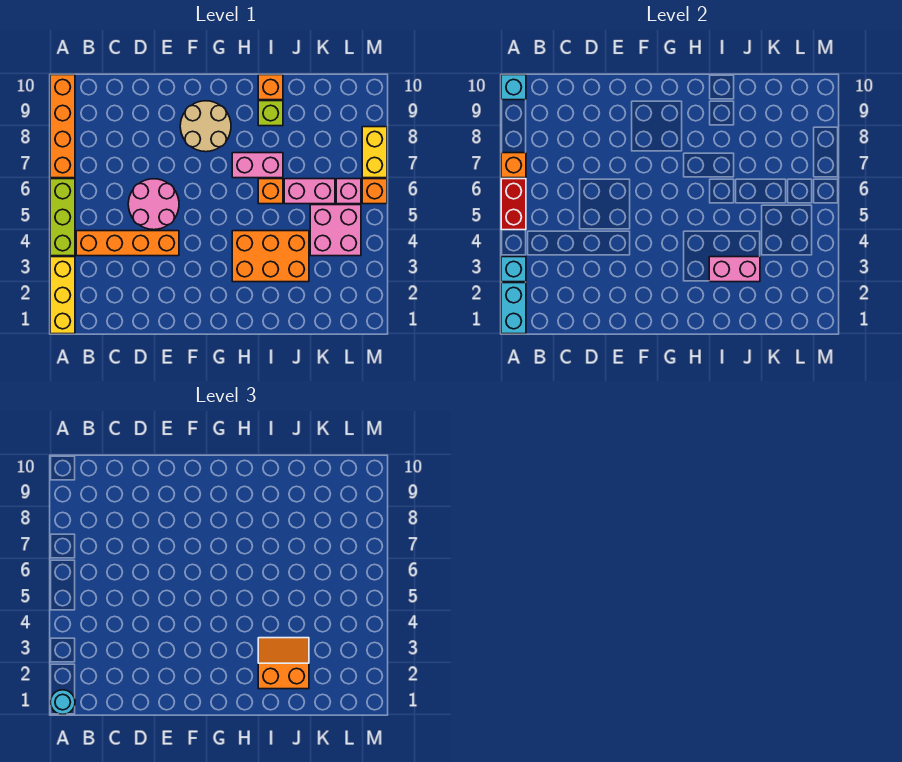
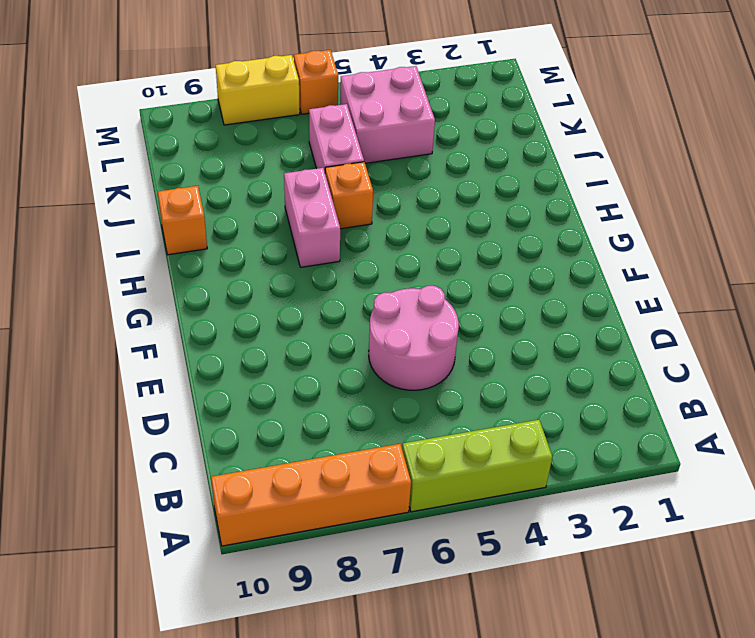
none -> yellow 1x3 brick [50,257,75,334]
none -> orange 1x4 brick [76,231,179,256]
none -> tan 2x2 round brick [180,101,231,152]

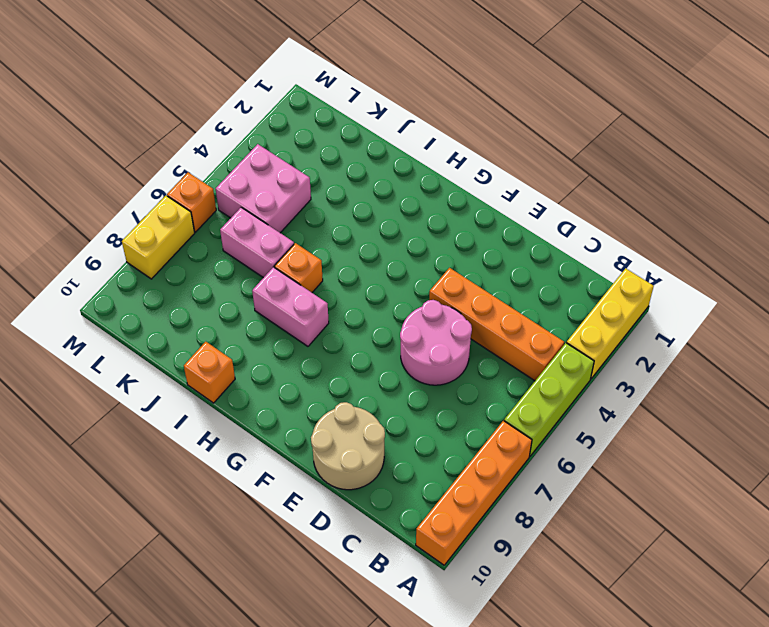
tan 2x2 round brick [311,402,385,490] -> tan 2x2 round brick moved to [180,101,231,152]
none -> orange 2x3 brick [232,231,309,282]
none -> lime 1x1 brick [258,101,283,126]
none -> pink 1x1 brick [336,179,361,204]

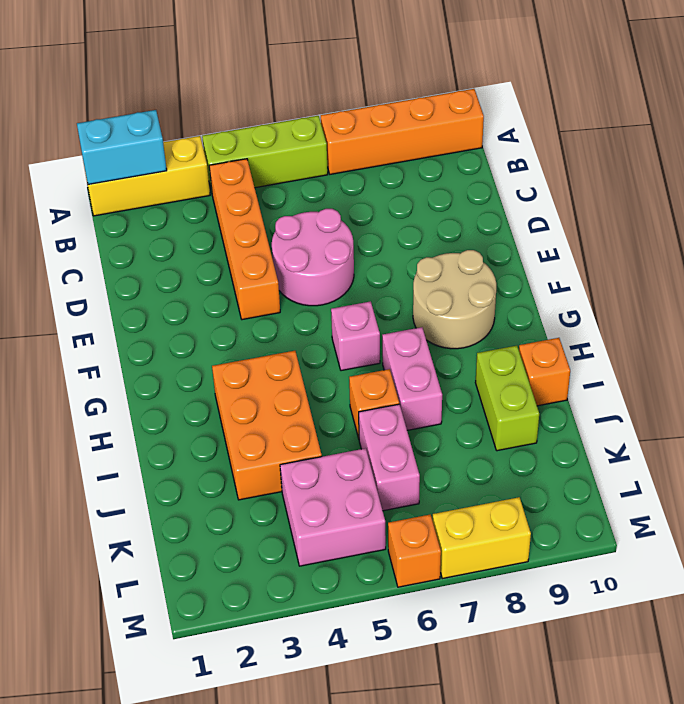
pink 1x1 brick [331,301,380,371] -> pink 1x1 brick moved to [336,179,361,204]
lime 1x2 brick [475,346,539,451] -> lime 1x1 brick [258,101,283,126]
none -> cyan 1x1 brick [501,257,526,282]
none -> red 1x2 brick [501,179,526,230]
none -> orange 1x1 brick [501,153,526,178]

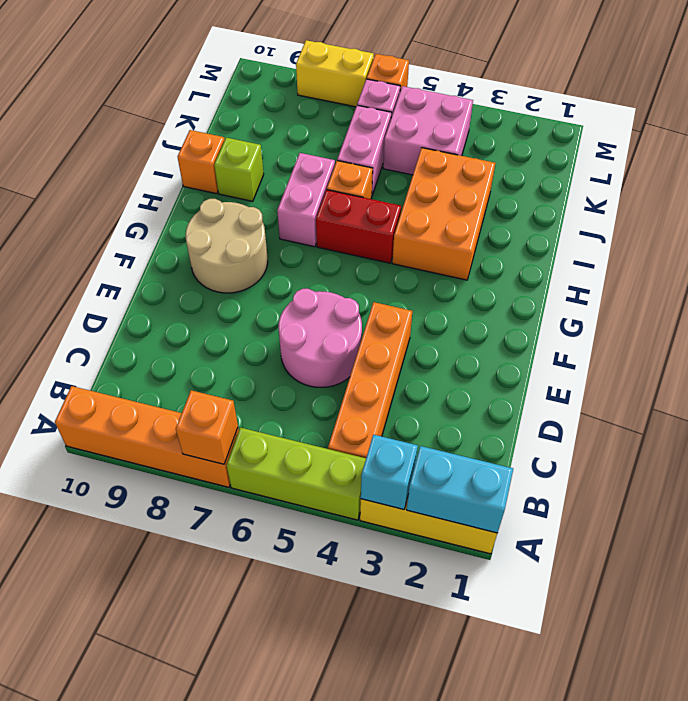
red 1x2 brick [316,190,401,263] -> red 1x2 brick moved to [501,179,526,230]
none -> cyan 1x1 brick [501,75,526,100]
none -> pink 1x2 brick [709,257,760,282]
none -> cyan 1x1 round brick [50,690,75,715]

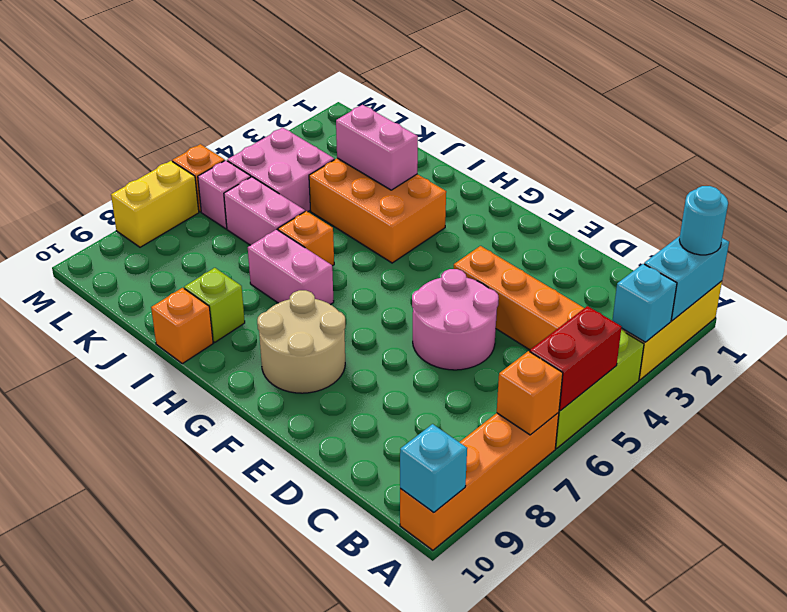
none -> orange 2x2 slope [258,638,309,689]

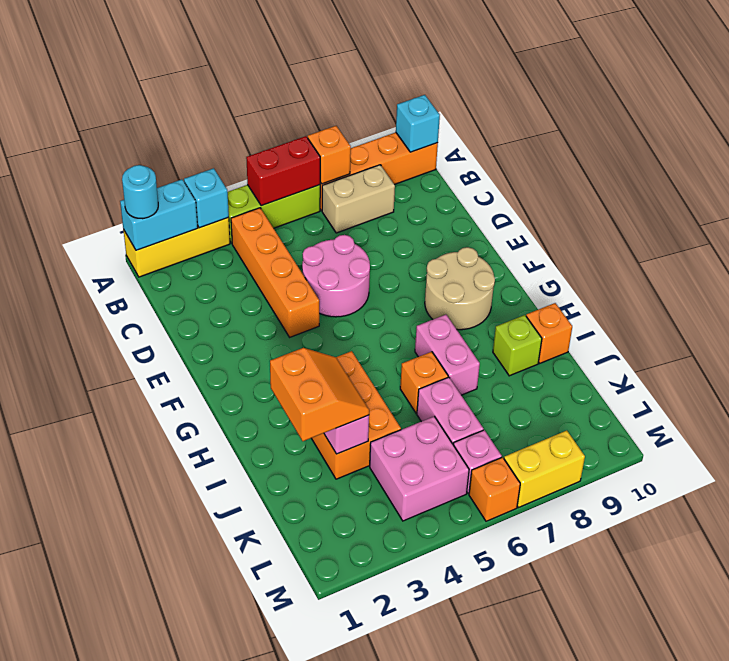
tan 1x2 brick [322,165,395,233] -> none

